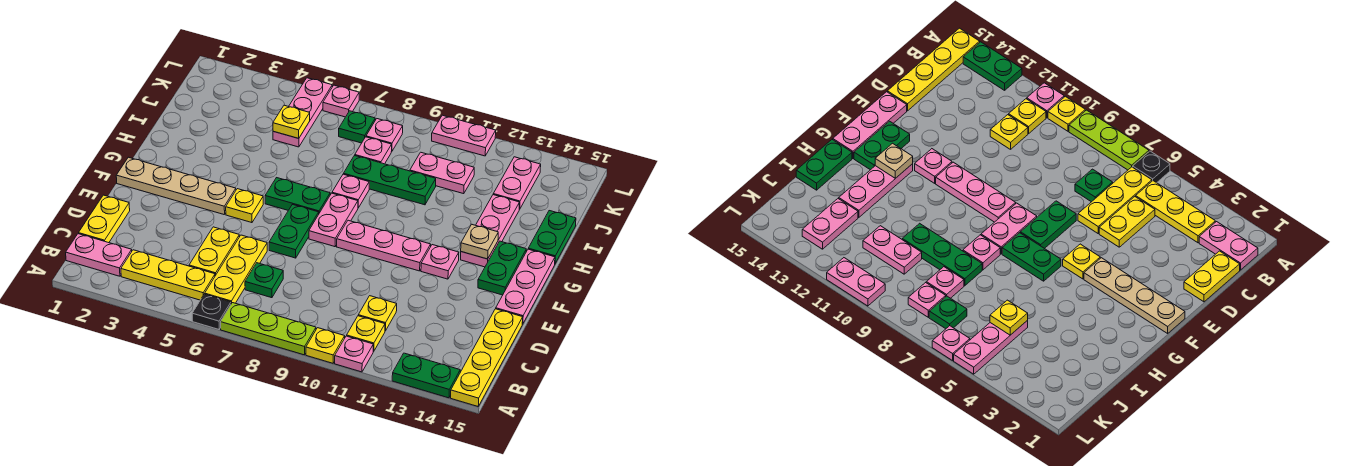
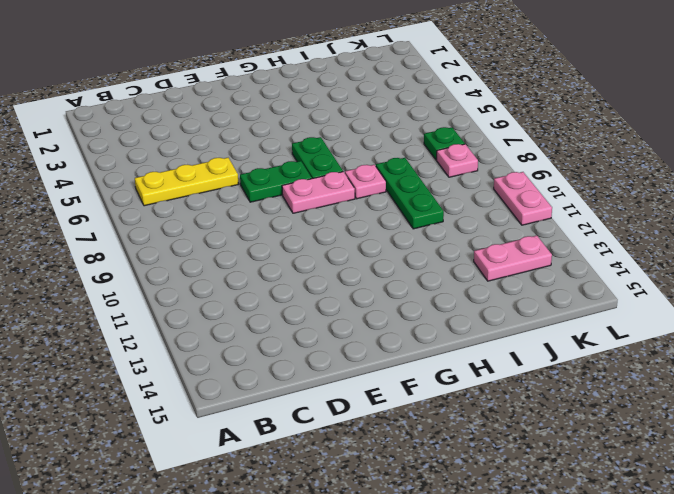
none -> black 1x1 plate [192,294,231,329]
none -> lime 1x3 plate [221,303,316,355]
none -> yellow 1x1 plate [306,328,345,363]
none -> pink 1x1 plate [335,336,373,372]

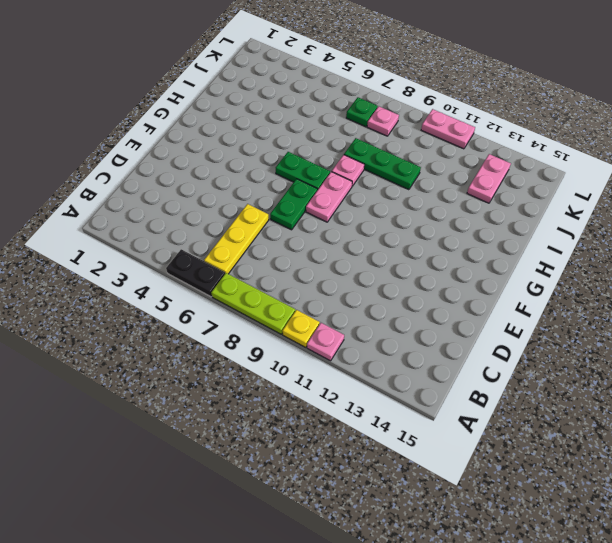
black 1x2 plate [166,249,225,297] -> black 1x1 plate [192,294,231,329]
none -> green 1x2 plate [392,353,460,398]
none -> yellow 1x4 plate [451,309,523,406]
none -> pink 1x2 plate [66,234,132,276]
none -> yellow 1x3 plate [121,250,215,300]

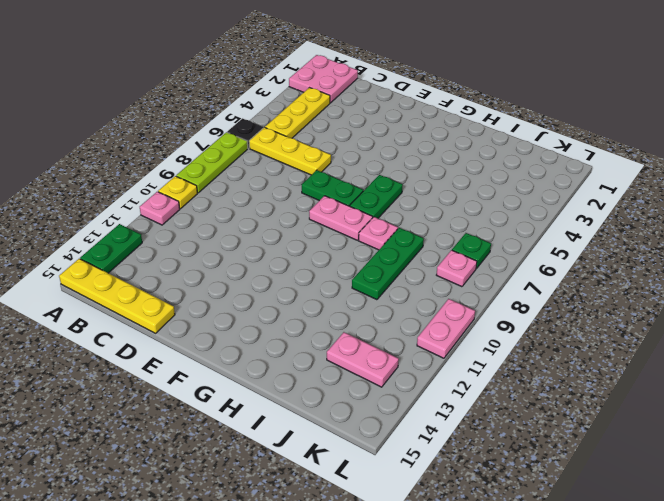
pink 2x2 plate [289,55,358,103] -> pink 1x2 plate [66,234,132,276]
none -> yellow 1x1 plate [347,316,385,351]
none -> yellow 1x2 plate [79,195,130,243]
none -> yellow 1x2 plate [189,227,239,276]
none -> green 1x1 plate [245,263,283,298]

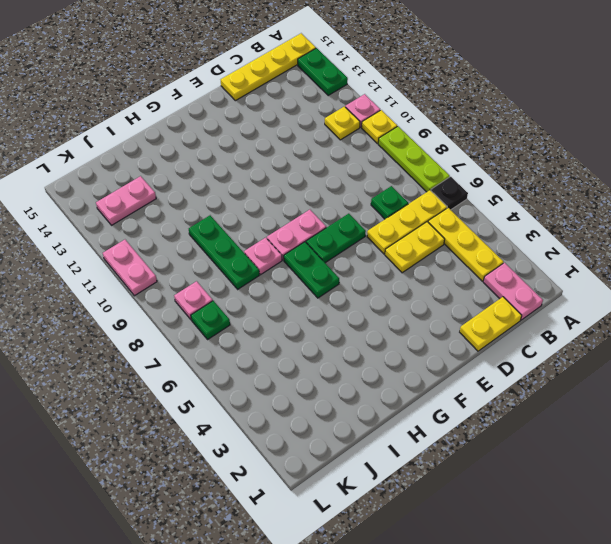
none -> yellow 1x1 plate [358,296,397,331]
none -> pink 1x3 plate [496,249,555,324]
none -> tan 1x4 plate [116,157,236,215]
none -> yellow 1x1 plate [226,189,263,223]

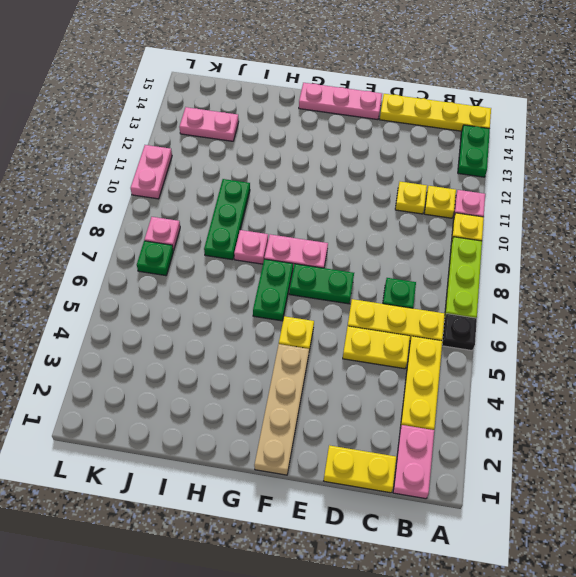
none -> pink 1x3 plate [337,220,431,271]
none -> pink 1x1 plate [421,245,459,279]
none -> green 1x2 plate [478,241,526,295]
none -> pink 1x3 plate [461,195,520,267]

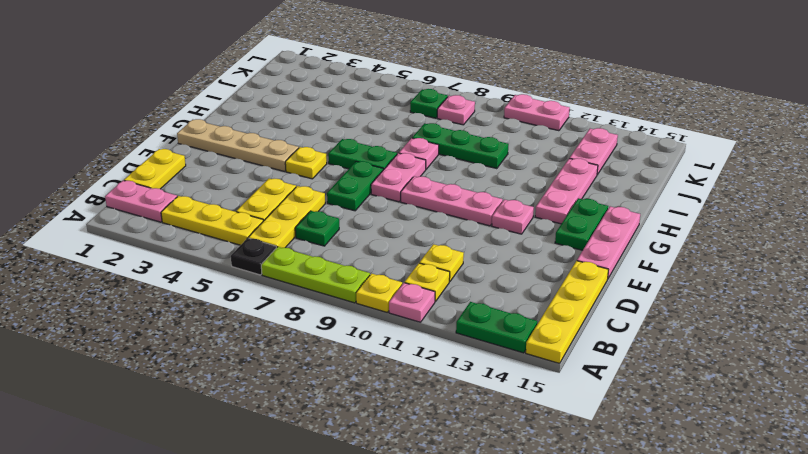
none -> green 1x2 plate [528,211,576,264]
none -> pink 1x3 plate [273,78,332,147]
none -> pink 1x1 plate [355,137,392,164]
none -> pink 1x2 plate [410,152,474,194]

